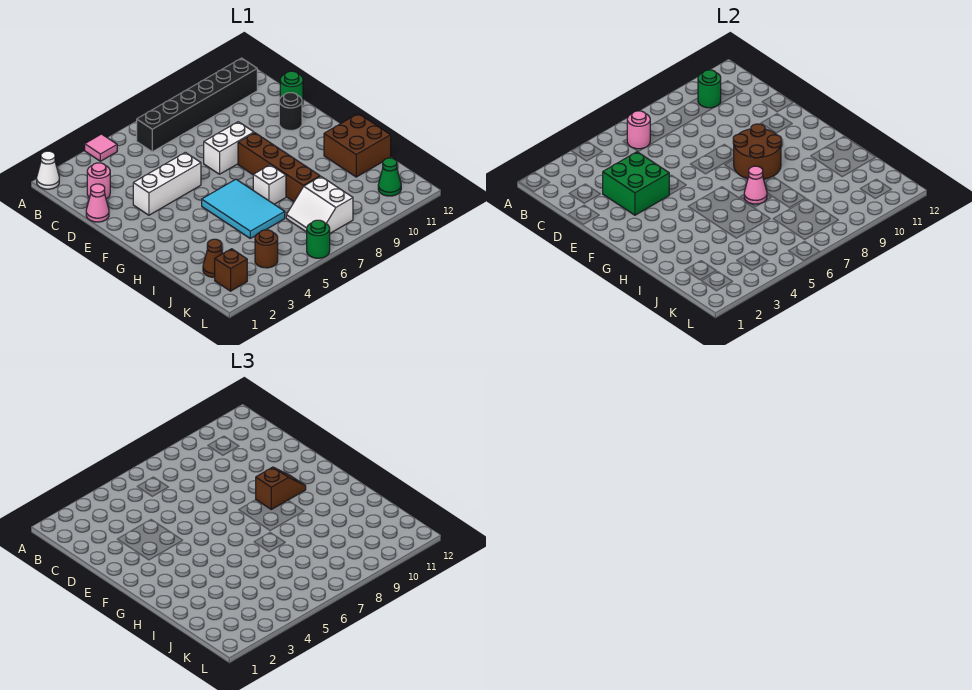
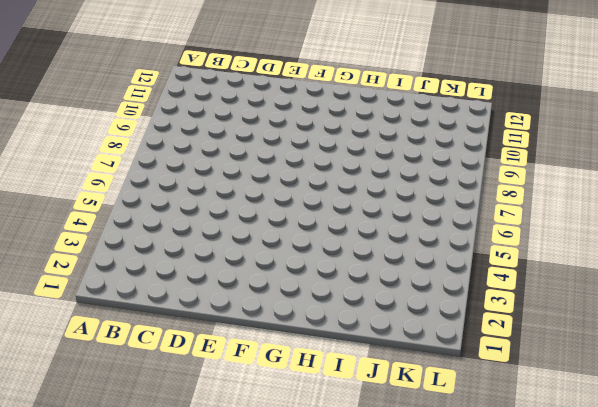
none -> white 1x1 cone [37,151,59,189]
none -> pink 1x1 tile [85,134,117,161]
none -> black 1x6 brick [137,58,257,152]

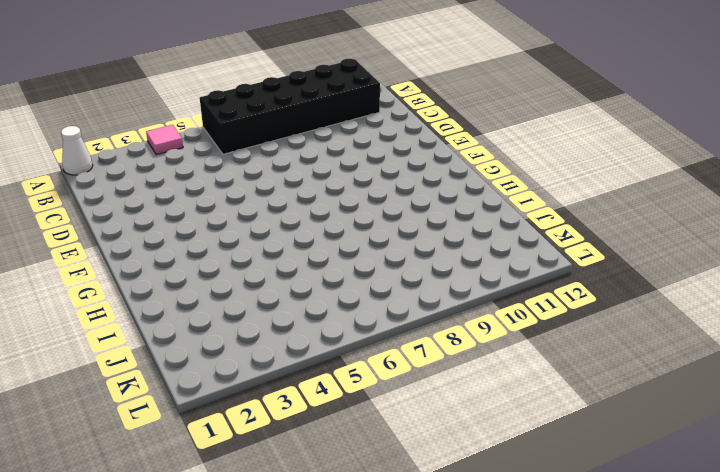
black 2x6 brick [200,58,380,154] -> black 1x6 brick [137,58,257,152]
none -> pink 1x1 round brick [87,163,110,199]
none -> pink 1x1 cone [86,184,109,222]
none -> green 1x1 round brick [280,71,303,105]

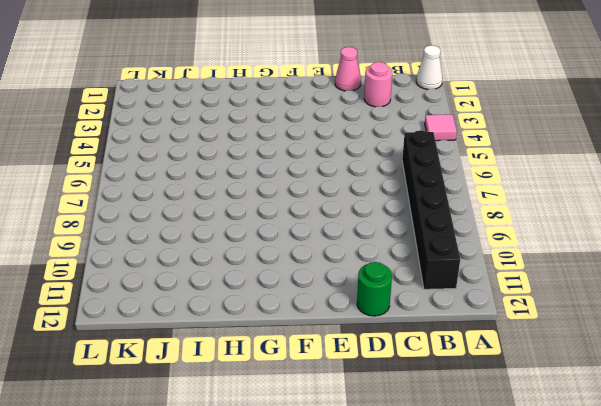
none -> white 1x3 brick [133,152,201,215]
none -> white 1x2 brick [204,122,254,174]
none -> black 1x1 round brick [279,93,302,131]

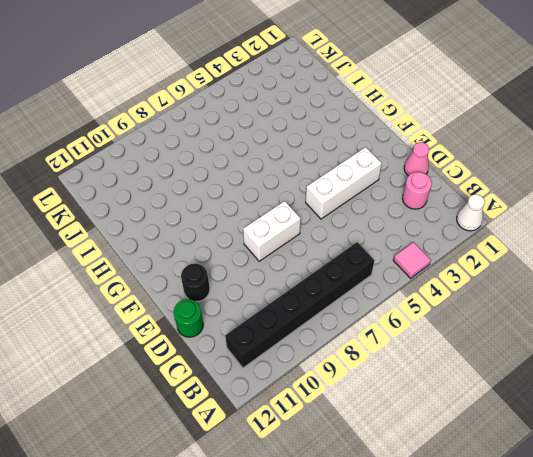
none -> brown 1x4 brick [238,133,320,202]
none -> cyan 2x3 tile [202,179,285,238]
none -> white 1x1 brick [253,165,286,204]

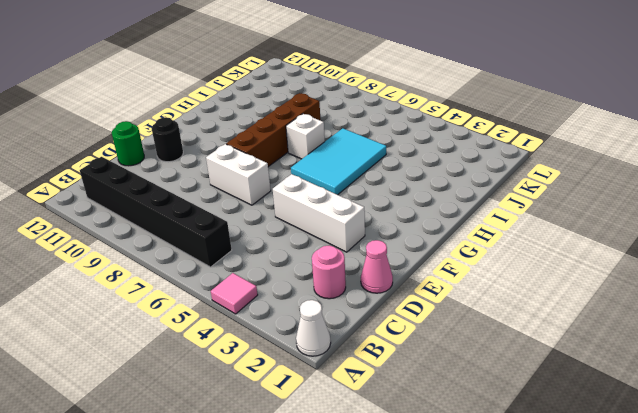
none -> brown 2x2 brick [324,114,391,177]
none -> brown 1x1 cone [203,239,223,277]
none -> white 2x2 slope [286,176,353,233]

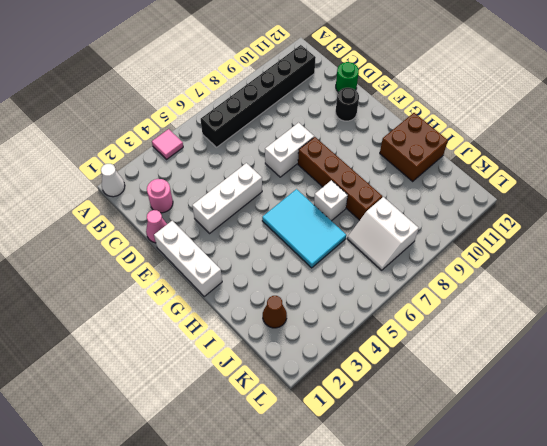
white 1x3 brick [154,221,222,296] -> none
none -> brown 1x1 brick [215,249,247,291]
none -> brown 1x1 round brick [255,230,278,268]
none -> green 1x1 cone [378,158,401,196]

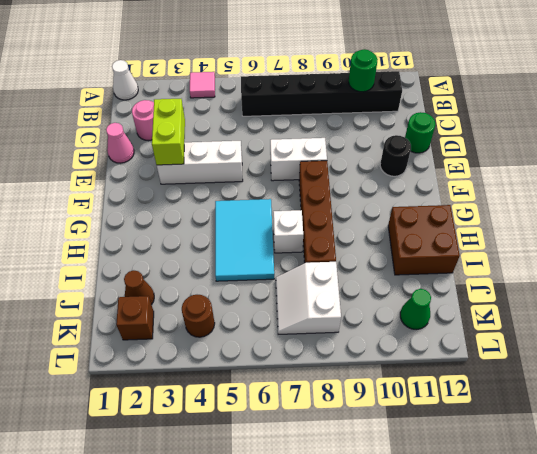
lime 1x2 brick [152,99,185,165] -> green 2x2 brick [603,152,669,215]
none -> green 1x1 round brick [307,220,330,258]
none -> pink 1x1 round brick [627,111,650,149]
none -> brown 2x2 round brick [733,124,781,179]

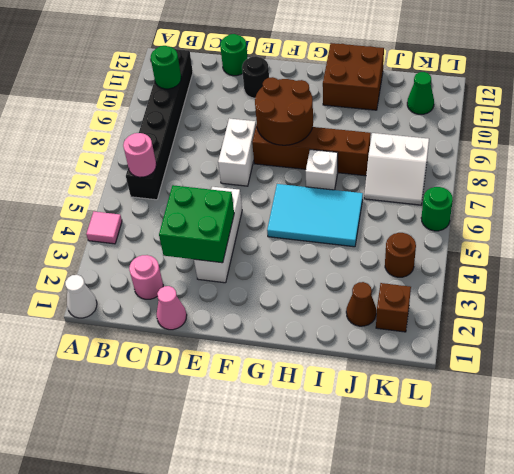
none -> pink 1x1 cone [744,166,767,204]
none -> brown 1x2 slope [256,467,306,509]

